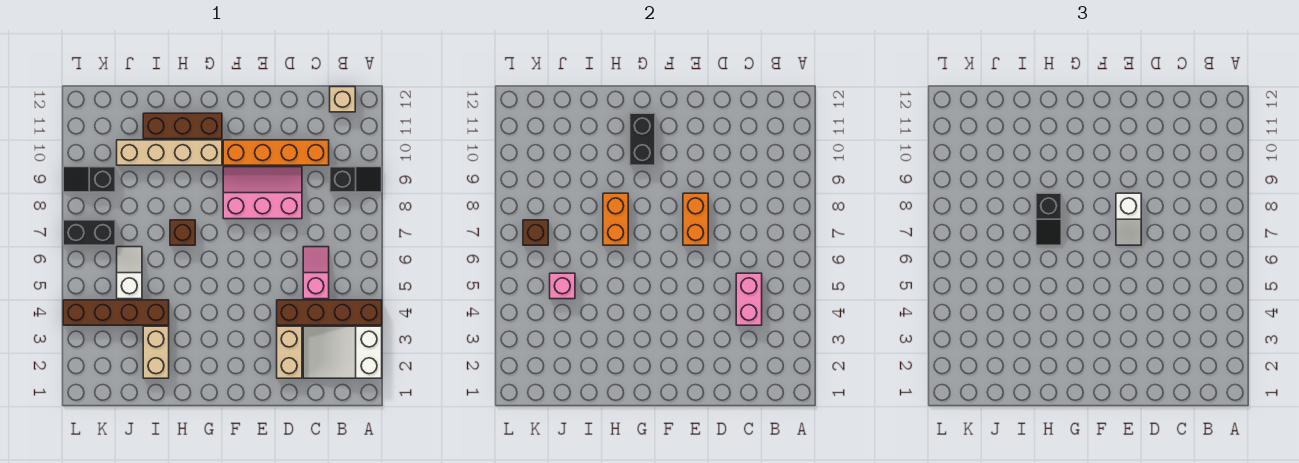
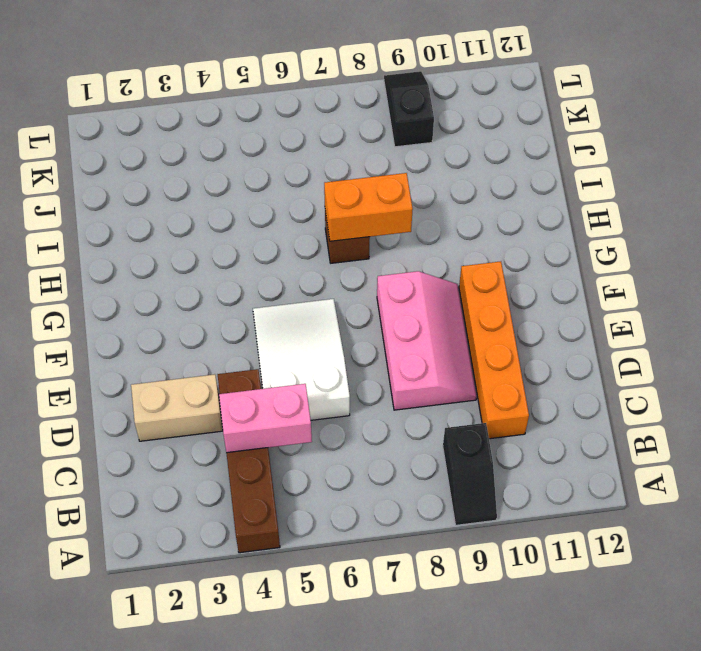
white 2x3 slope [253,299,350,420] -> white 2x3 slope moved to [303,326,382,378]
none -> tan 1x1 brick [330,87,355,112]
none -> pink 1x2 slope [303,247,329,299]
none -> tan 1x4 brick [117,140,222,165]

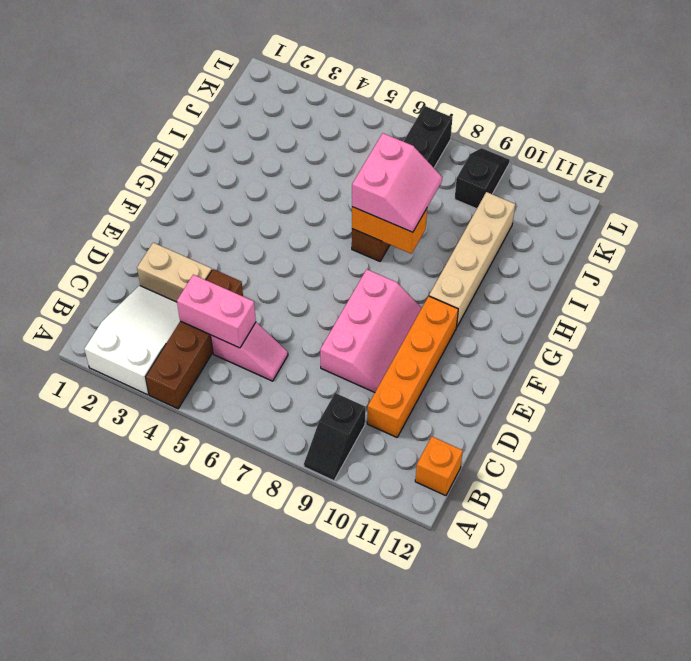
orange 1x1 brick [415,437,463,496] -> tan 1x1 brick [330,87,355,112]
pink 2x2 slope [352,133,442,232] -> black 1x2 slope [1036,193,1061,245]
none -> brown 1x3 brick [143,113,222,139]
none -> tan 1x2 brick [143,326,169,378]
none -> brown 1x4 brick [63,300,169,325]

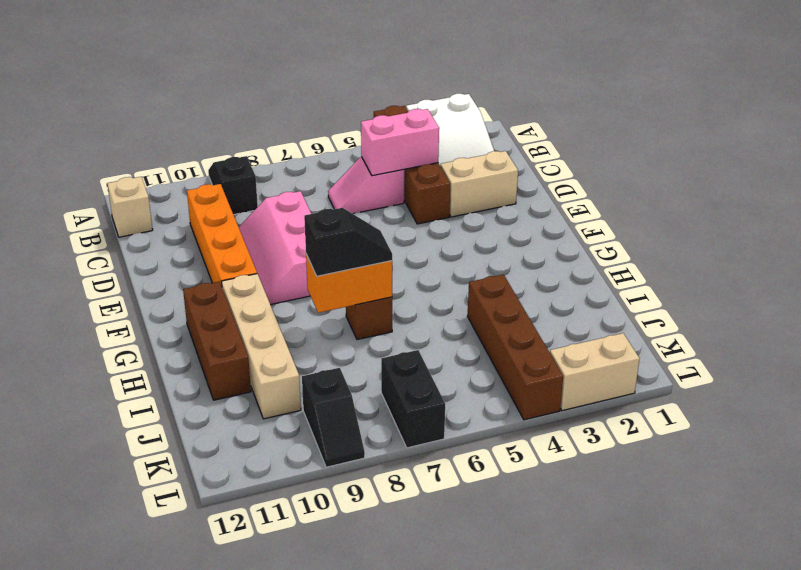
tan 1x2 brick [550,333,640,411] -> tan 1x2 brick moved to [143,326,169,378]
none -> white 1x2 slope [117,247,142,299]
none -> orange 1x2 brick [683,193,708,245]
none -> black 1x2 brick [630,113,655,165]

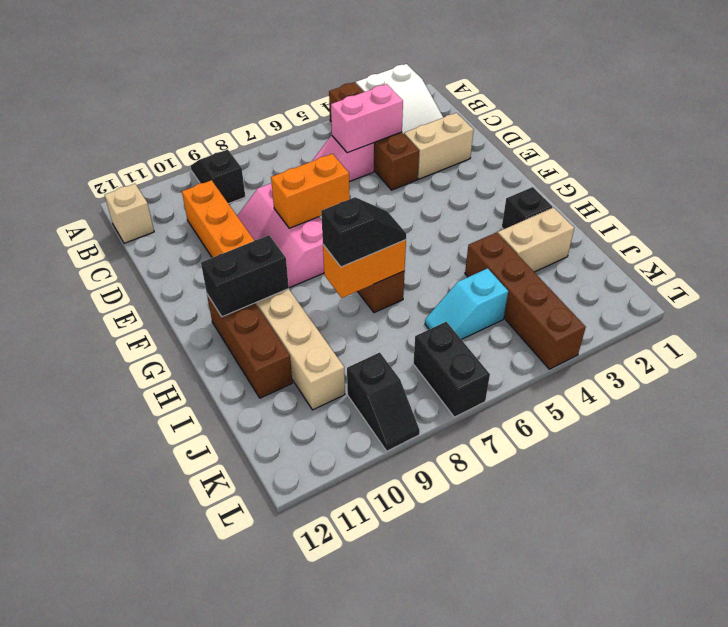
black 1x1 brick [502,187,552,229] -> none
cyan 1x2 slope [425,268,508,340] -> white 1x2 slope [117,247,142,299]
none -> pink 1x1 brick [550,273,575,299]
none -> brown 1x1 brick [523,220,548,245]
none -> white 1x2 slope [1116,193,1141,245]

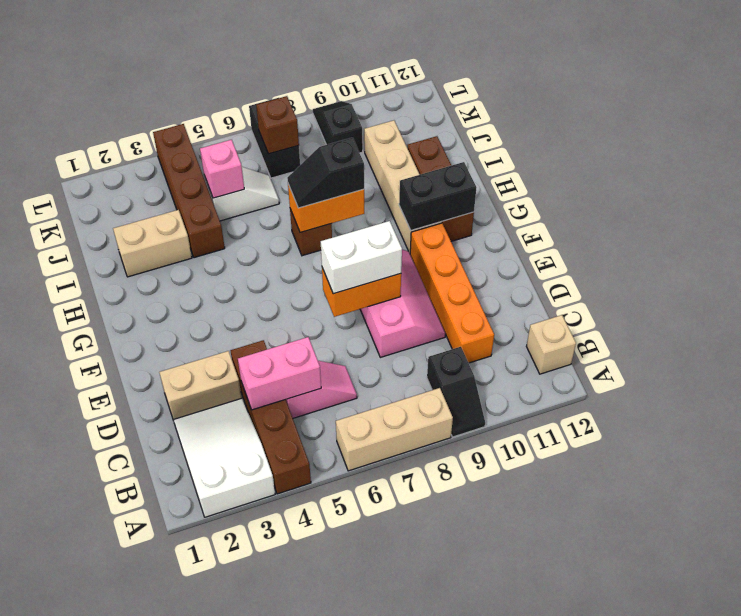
tan 1x3 brick [336,388,453,471] -> none
white 1x2 brick [321,221,402,294] -> white 1x2 slope [1116,193,1141,245]

